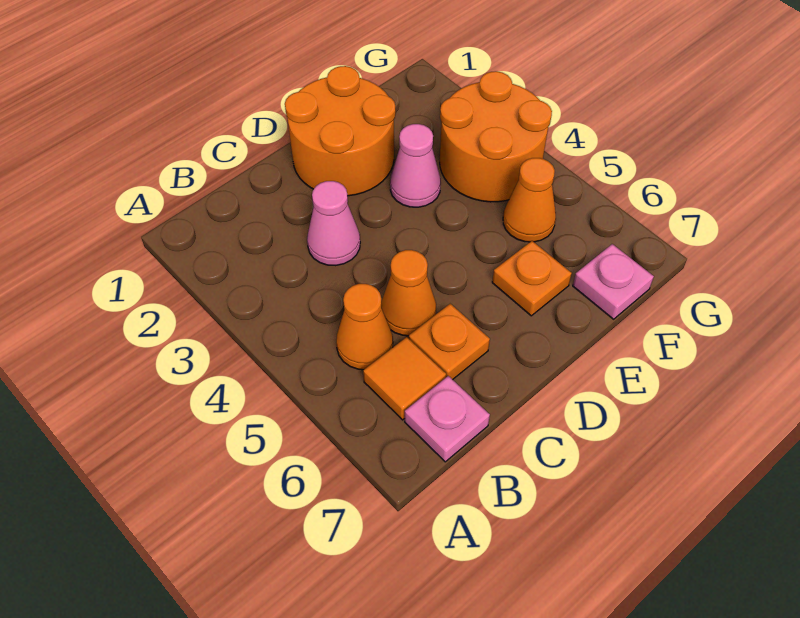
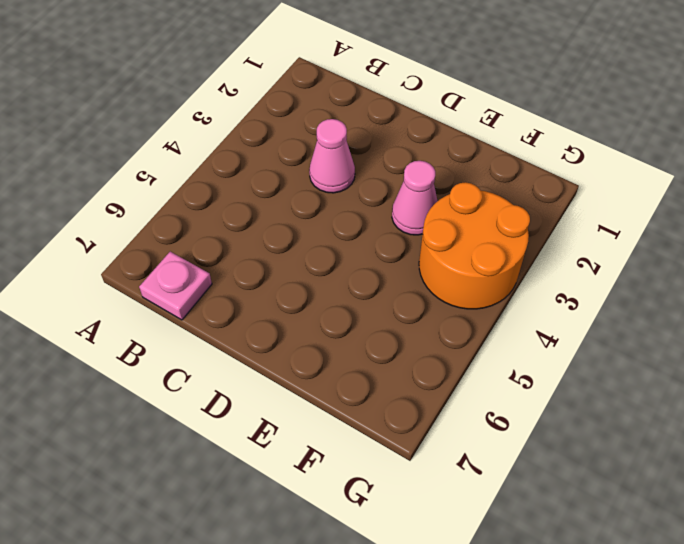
none -> orange 1x1 cone [336,284,393,370]
none -> orange 1x1 tile [363,337,446,420]
none -> orange 1x1 cone [381,250,436,336]

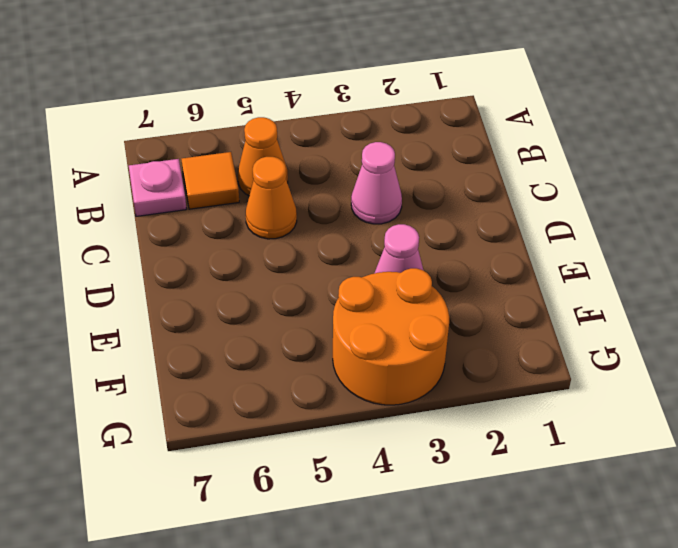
none -> orange 1x1 plate [409,304,490,380]
none -> orange 2x2 round brick [285,66,396,196]
none -> orange 1x1 plate [492,241,572,316]

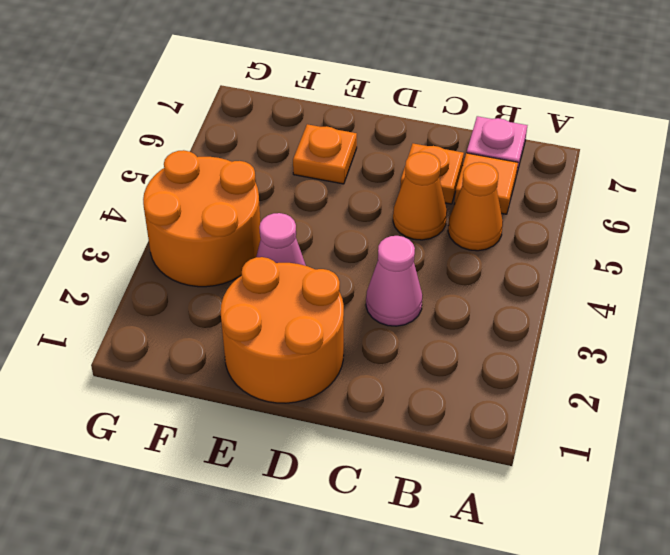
none -> orange 1x1 cone [503,158,556,242]
none -> pink 1x1 plate [573,244,654,319]

